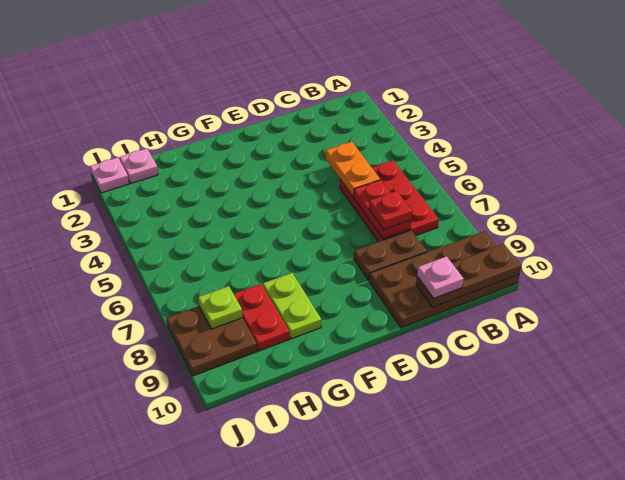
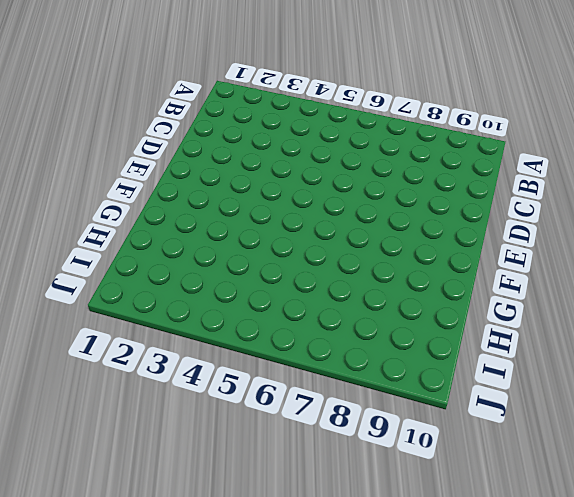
none -> brown 2x4 plate [369,231,519,328]
none -> red 2x3 plate [339,161,439,242]
none -> brown 1x2 plate [354,230,427,280]

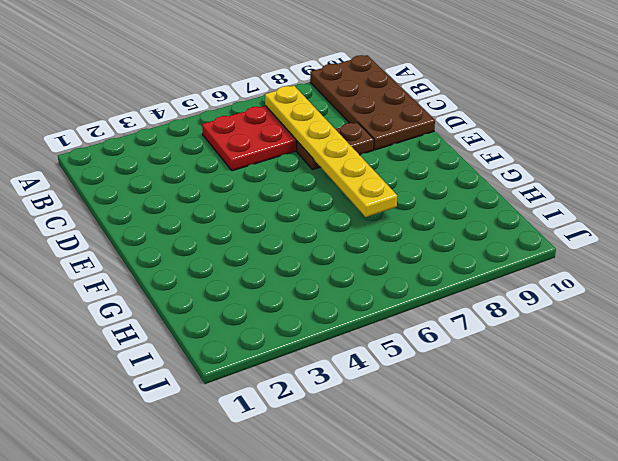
yellow 1x6 plate [265,86,397,217] -> red 1x2 plate [354,180,411,239]
brown 1x2 plate [297,122,374,170] -> brown 1x2 plate turned to [354,230,427,280]
none -> lime 1x2 plate [263,273,321,339]
none -> red 1x2 plate [234,284,290,351]
none -> pink 1x1 plate [120,149,158,183]

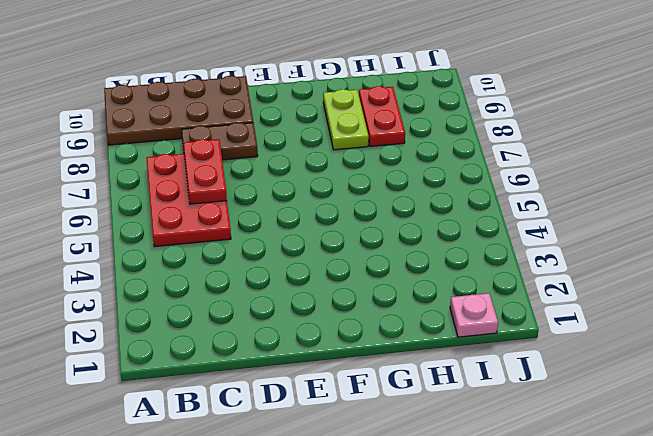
none -> brown 2x2 plate [166,306,257,376]
none -> pink 1x1 plate [90,157,129,193]
none -> brown 1x3 plate [416,244,521,307]

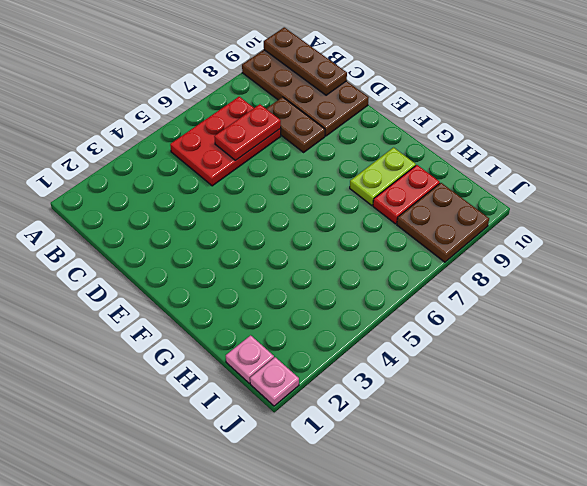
none -> orange 1x2 plate [326,142,380,197]
none -> lime 1x1 plate [198,286,243,329]
none -> red 1x1 plate [369,191,412,229]

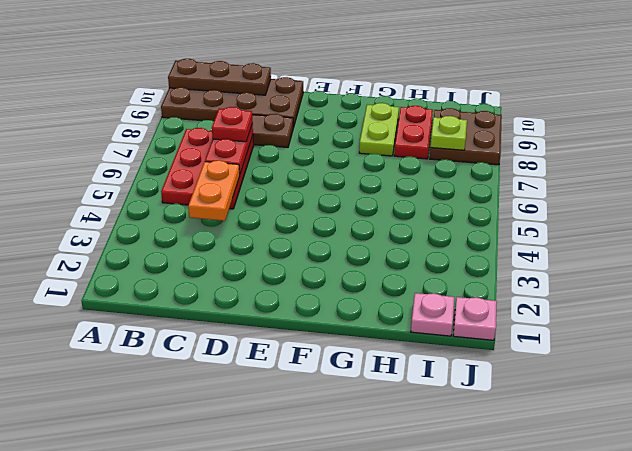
none -> pink 1x1 plate [417,256,464,298]

